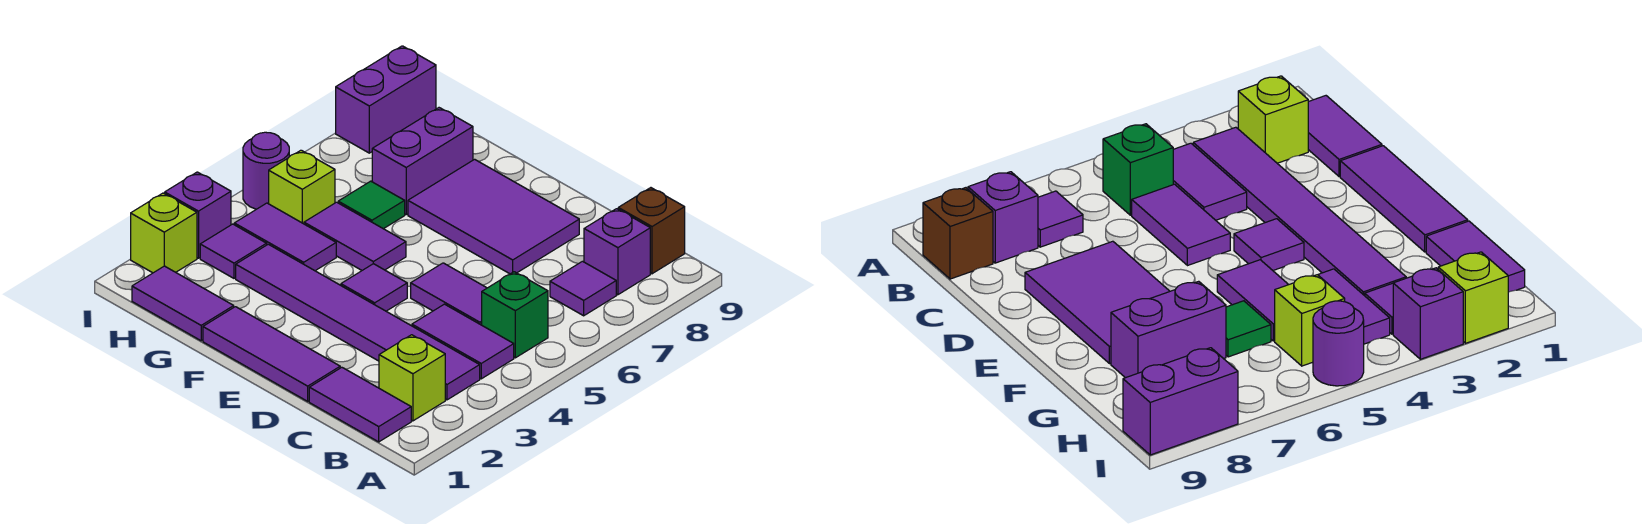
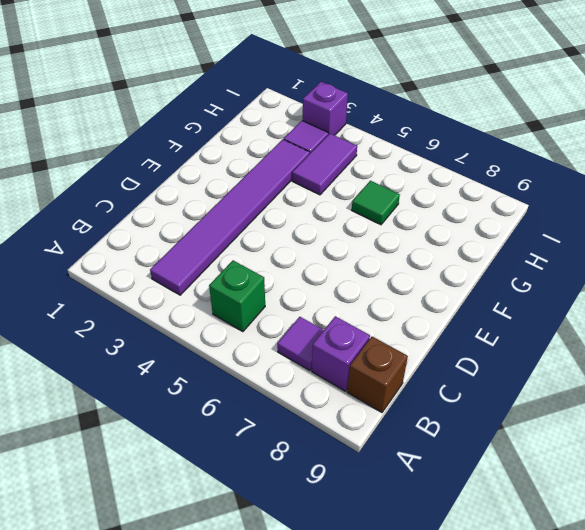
none -> purple 1x2 tile [309,367,411,442]
none -> lime 1x1 brick [379,335,445,421]
none -> purple 1x2 tile [412,304,514,379]

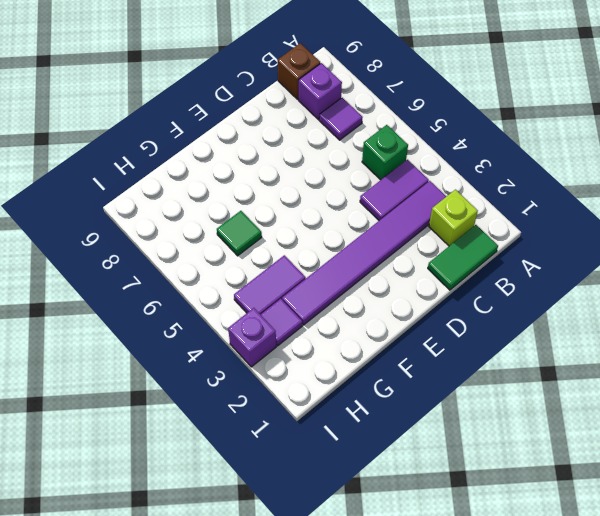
green 1x2 tile [428,225,498,290] -> purple 1x2 tile [309,367,411,442]
none -> purple 1x2 tile [411,263,487,325]
none -> purple 1x3 tile [203,307,340,401]
none -> purple 2x3 tile [408,159,579,274]

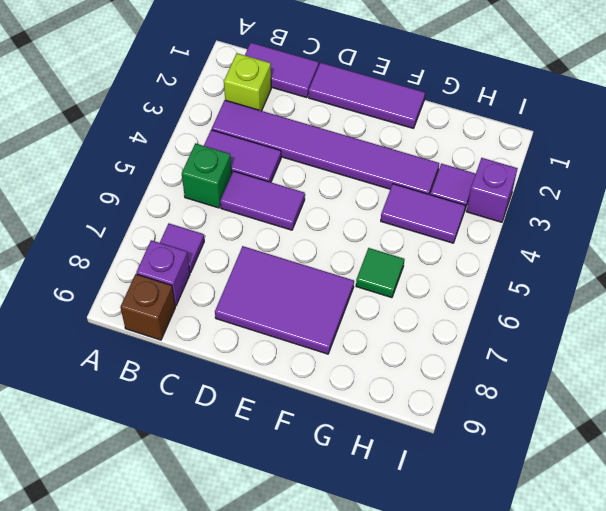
none -> purple 1x1 tile [341,264,407,311]
none -> purple 1x2 tile [304,202,406,270]
none -> purple 1x2 tile [132,266,234,341]

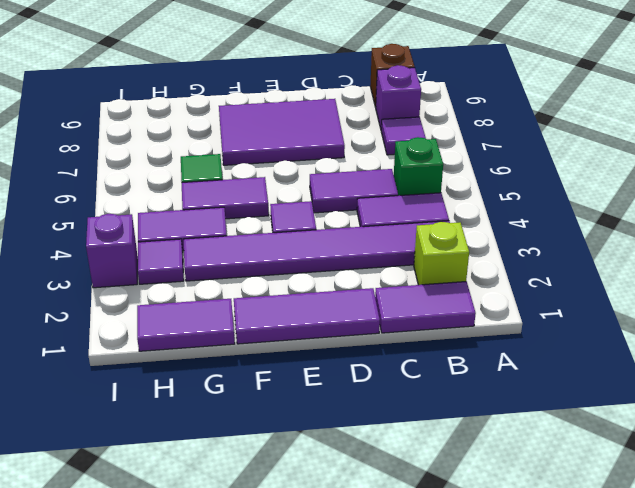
none -> purple 1x2 brick [372,108,473,214]
none -> lime 1x1 brick [269,150,335,224]
none -> lime 1x1 brick [131,193,197,273]

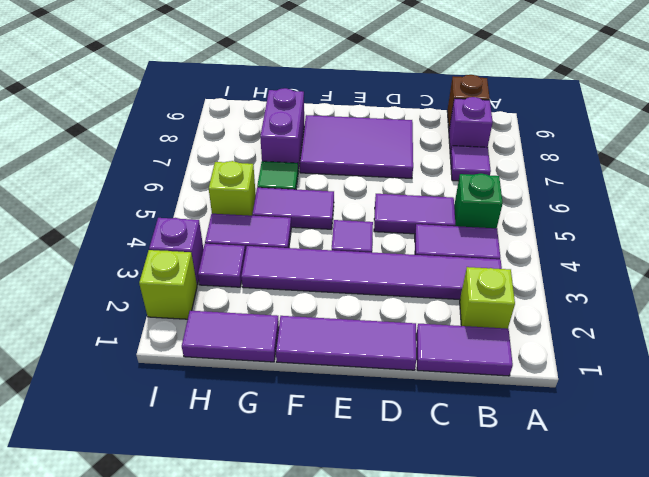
none -> purple 1x1 round brick [243,132,289,209]
none -> purple 1x2 brick [336,46,436,153]

